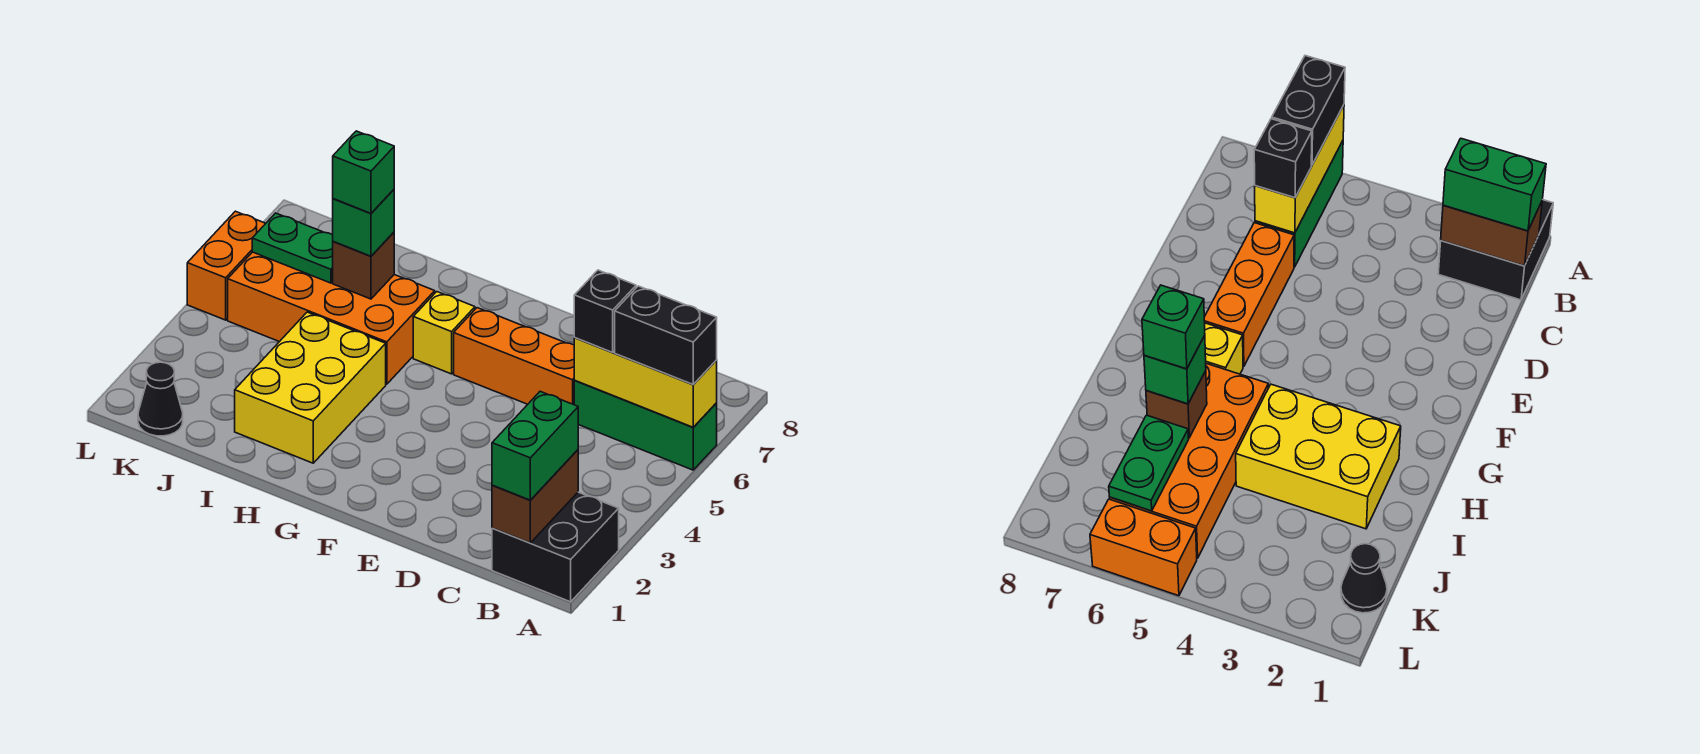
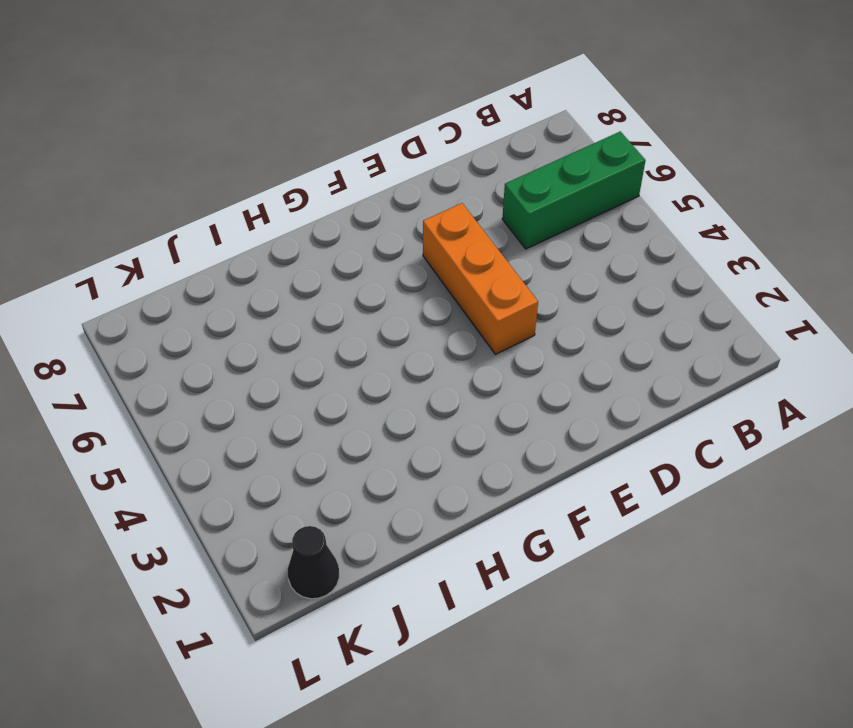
orange 1x3 brick [423,203,538,354] -> orange 1x3 brick turned to [454,308,575,405]
none -> black 2x2 brick [492,492,619,602]
none -> yellow 1x1 brick [413,292,475,374]
none -> yellow 2x3 brick [235,312,386,463]

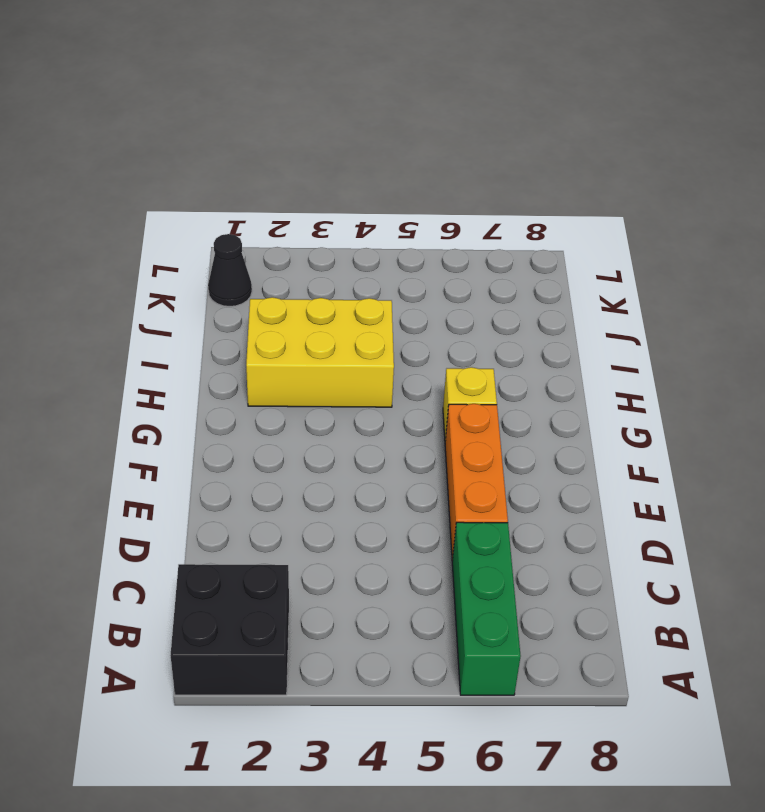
none -> orange 2x4 brick [228,252,435,384]
none -> orange 1x2 brick [187,211,266,320]
none -> yellow 1x3 brick [574,338,717,427]

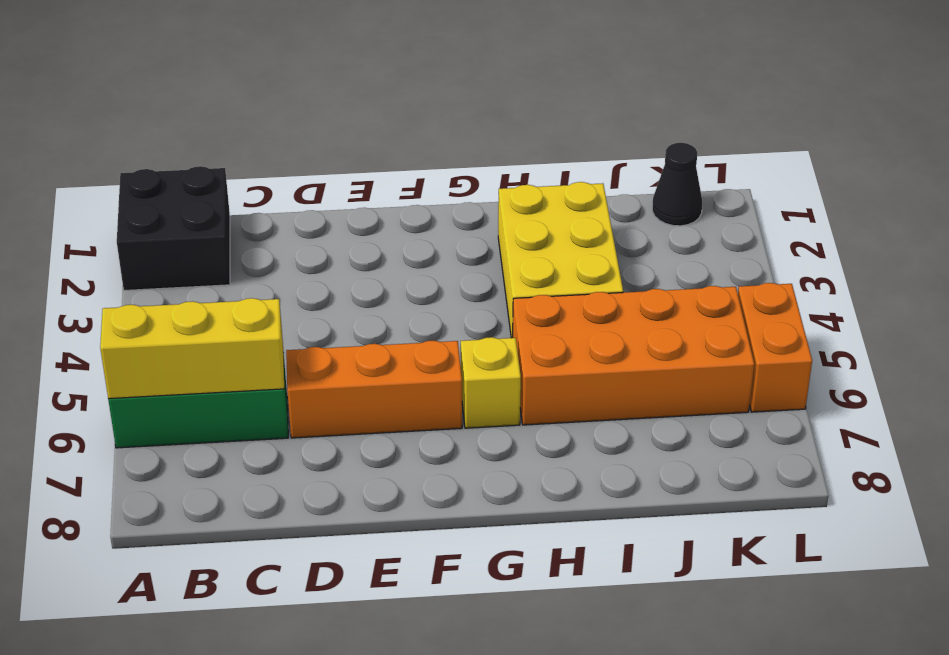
none -> brown 1x2 brick [492,450,578,543]
none -> brown 1x1 brick [333,232,394,299]
none -> green 1x2 plate [252,213,333,283]

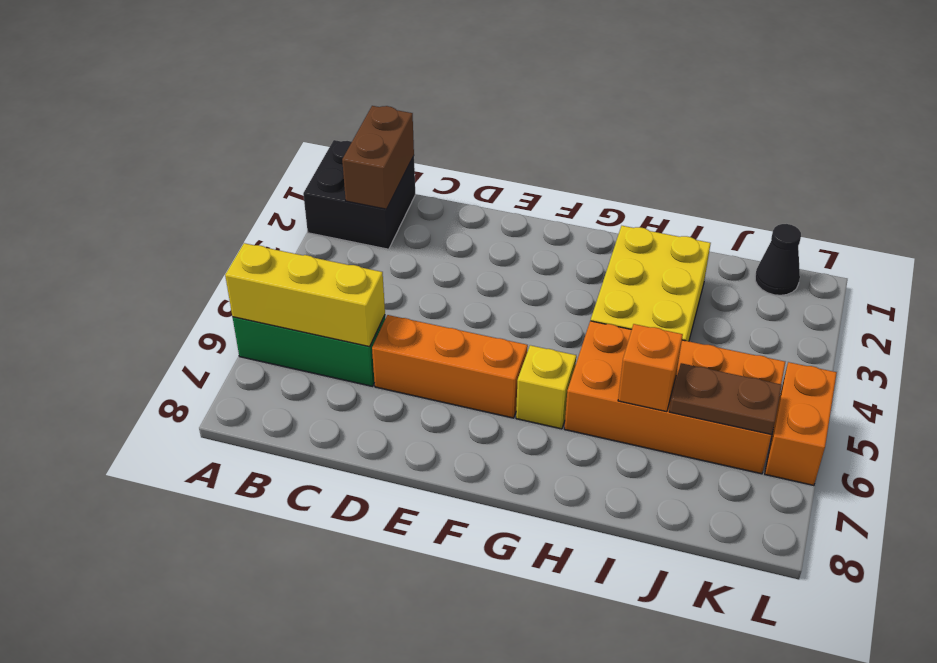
orange 1x1 brick [618,324,683,412] -> brown 1x1 brick [333,232,394,299]
brown 1x2 plate [669,363,782,435] -> green 1x2 plate [252,213,333,283]
none -> black 1x2 brick [615,286,717,385]
none -> green 1x2 brick [492,391,578,500]
none -> black 1x1 brick [574,270,636,353]

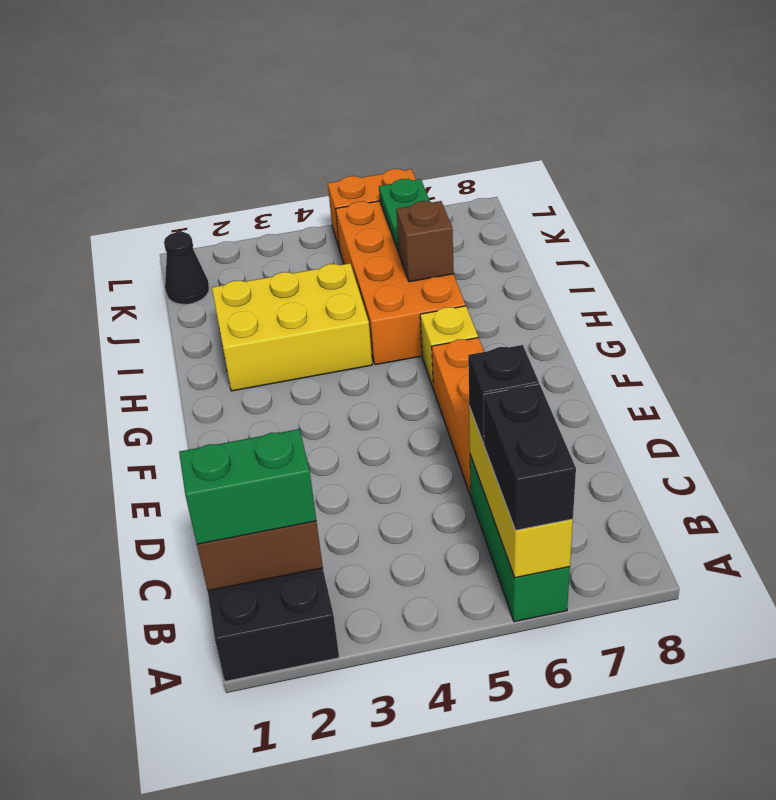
none -> green 1x1 brick [333,190,394,256]
none -> green 1x1 brick [333,131,394,213]

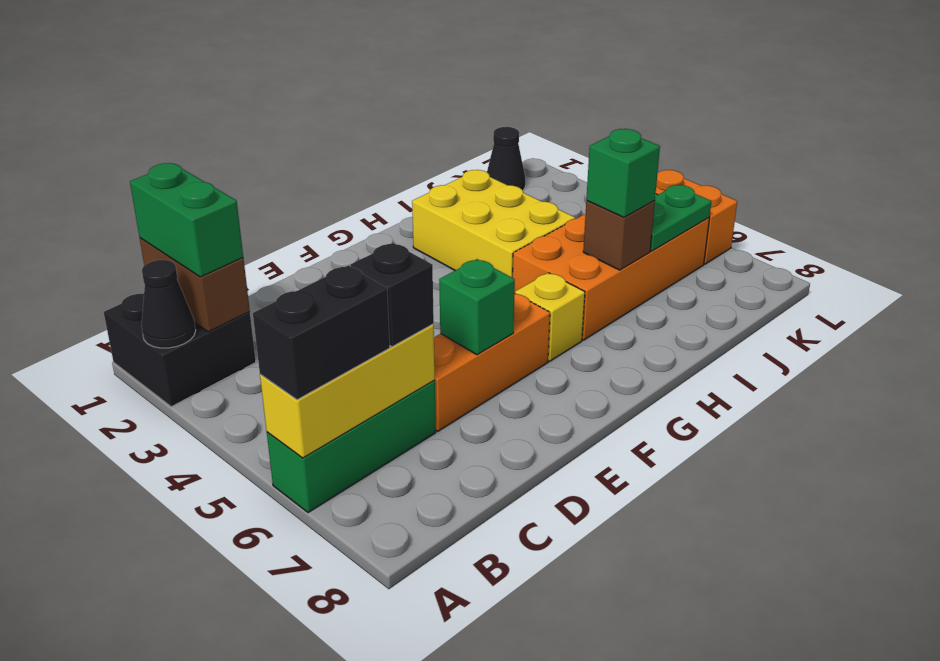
black 1x1 cone [141,260,196,348] -> none
green 1x1 brick [439,259,515,355] -> green 1x1 brick moved to [333,131,394,213]

